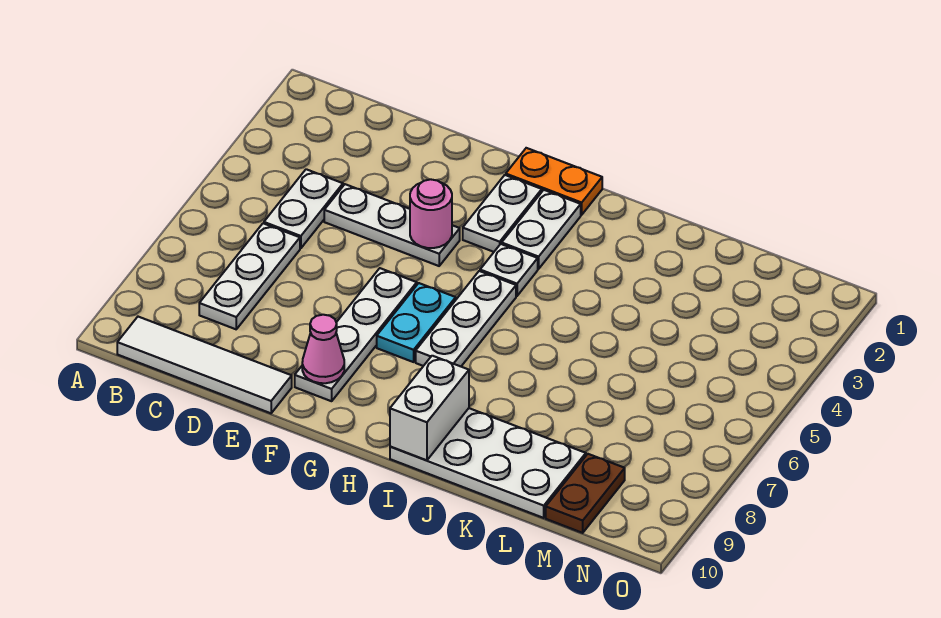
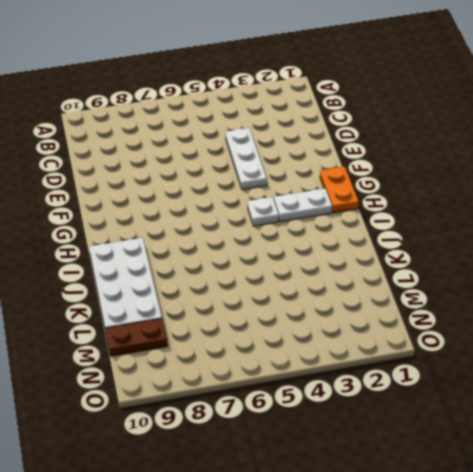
none -> white 1x4 tile [117,317,292,413]
none -> white 1x2 plate [264,169,343,248]
none -> white 1x3 plate [199,223,300,329]

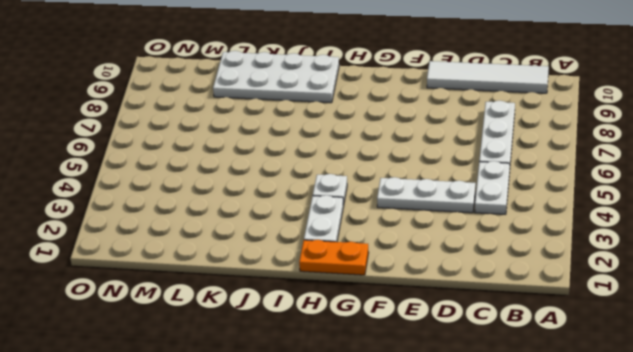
none -> white 1x4 plate [295,268,417,401]
none -> white 1x2 plate [463,175,542,252]
none -> cyan 1x2 plate [377,283,456,362]

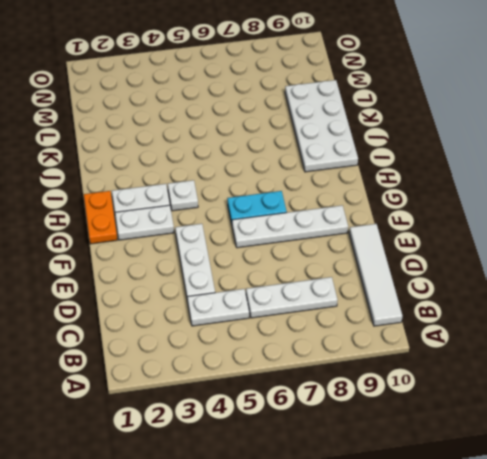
none -> white 1x3 plate [416,271,516,366]
none -> brown 1x2 plate [546,454,625,533]
none -> pink 1x1 round brick [410,179,452,248]

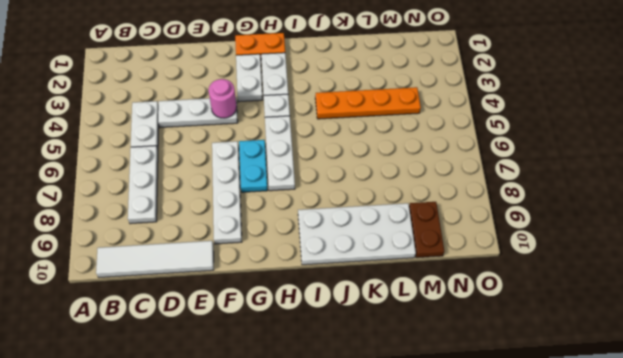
orange 1x4 plate [315,87,421,119] -> none
none -> pink 1x1 cone [302,315,344,383]
none -> white 1x2 brick [390,356,469,460]

